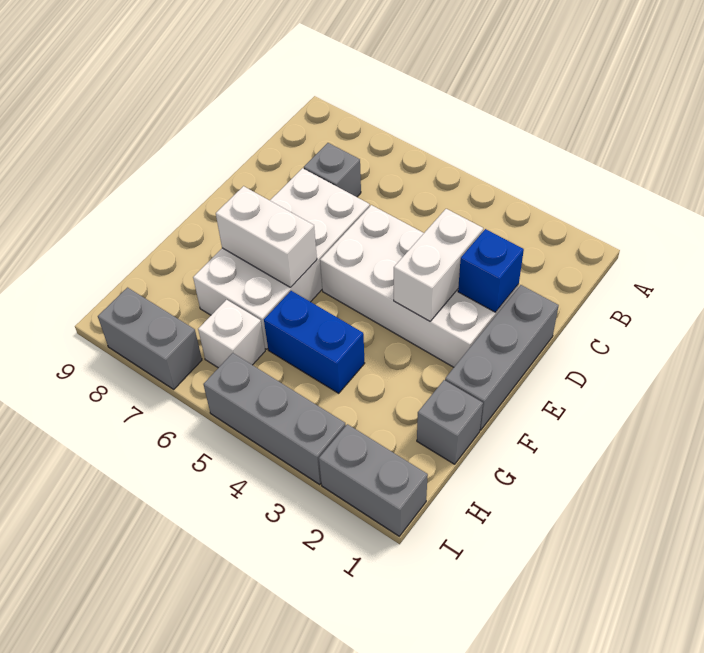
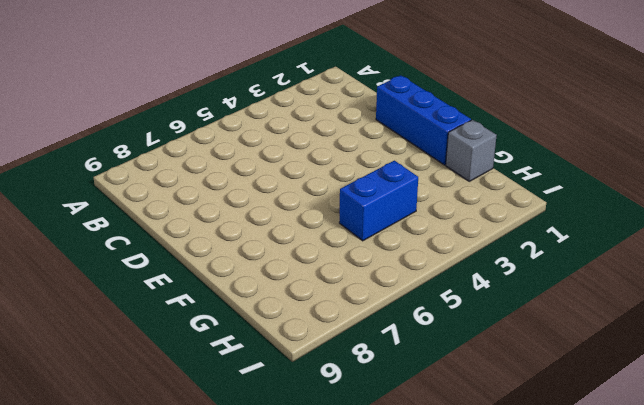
blue 1x3 brick [376,75,471,165] -> grey 1x3 brick [445,285,559,430]
none -> grey 1x1 brick [304,143,361,197]
none -> white 2x4 brick [320,205,519,367]
none -> white 2x4 brick [193,168,370,349]

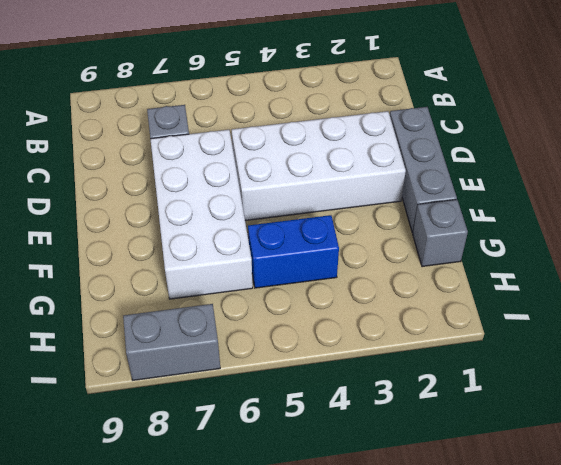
none -> white 1x1 brick [198,300,265,368]
none -> grey 1x2 brick [319,424,428,536]
none -> grey 1x3 brick [203,353,346,484]

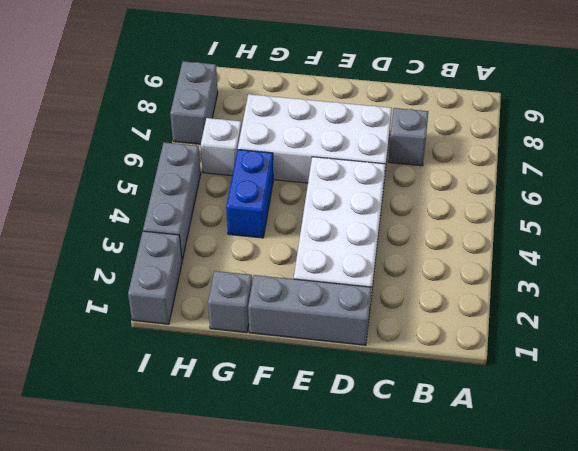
none -> blue 1x1 brick [458,229,524,312]
none -> white 1x2 brick [394,209,483,321]
none -> white 1x2 brick [216,186,317,287]

